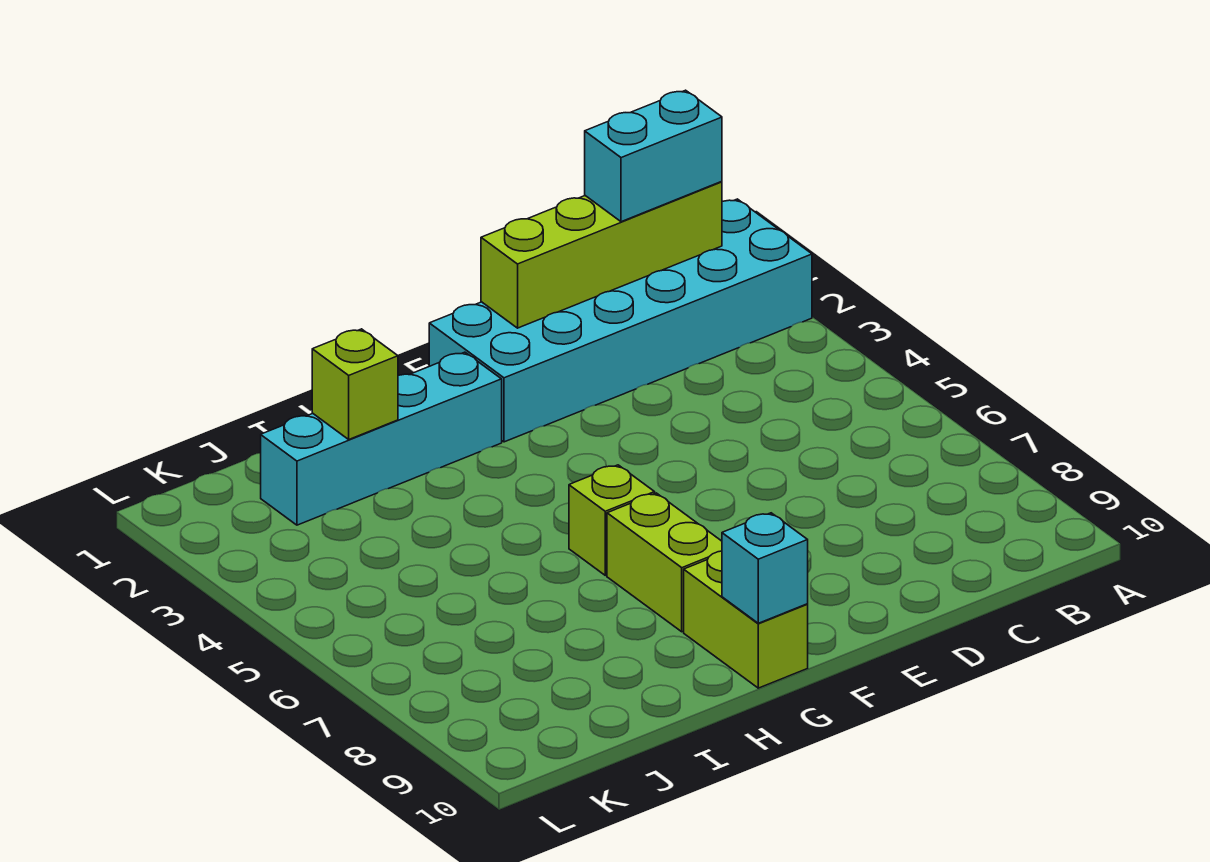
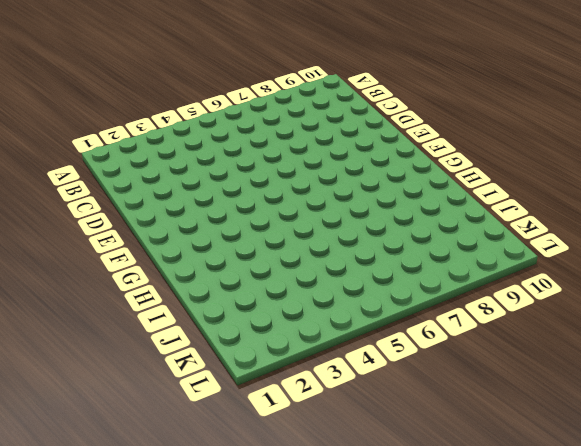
none -> cyan 2x6 brick [429,199,812,442]
none -> cyan 1x4 brick [261,352,502,525]

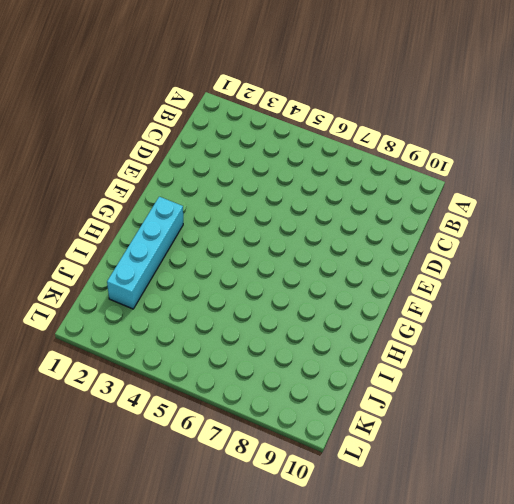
none -> cyan 2x6 brick [429,199,812,442]
none -> lime 1x1 brick [569,465,655,575]

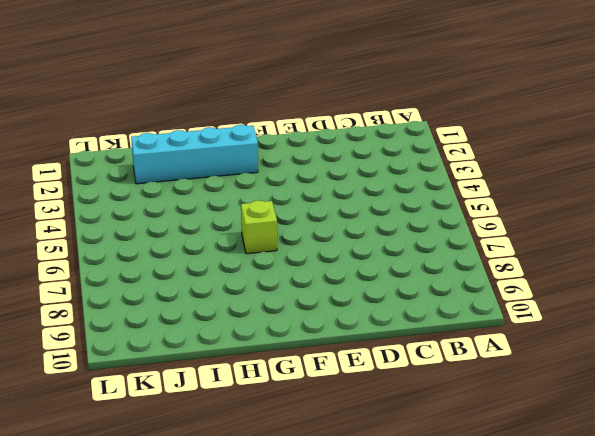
none -> cyan 2x6 brick [429,199,812,442]
none -> lime 1x2 brick [607,493,722,632]

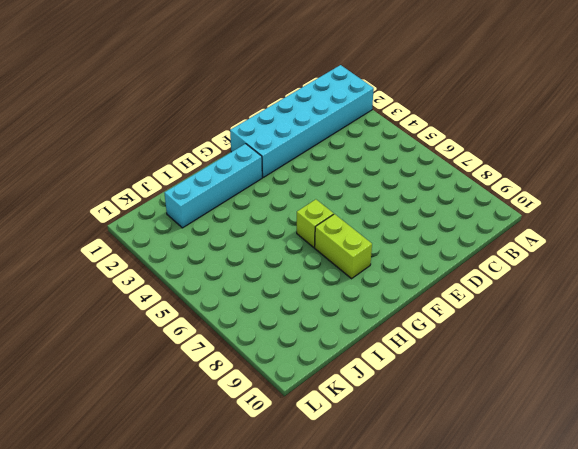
none -> lime 1x2 brick [684,551,808,688]
none -> lime 1x4 brick [481,181,722,328]

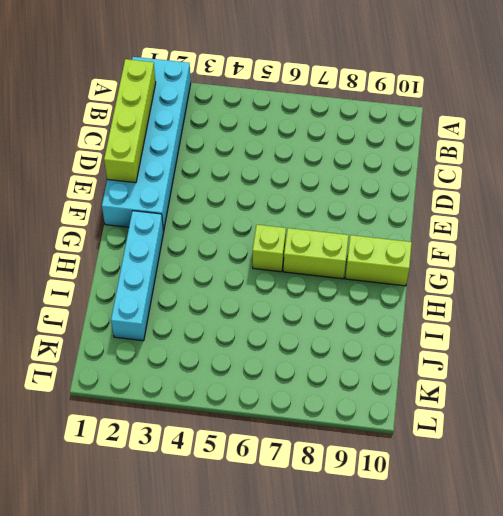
none -> cyan 1x1 brick [722,513,808,623]
none -> lime 1x1 brick [312,329,398,439]

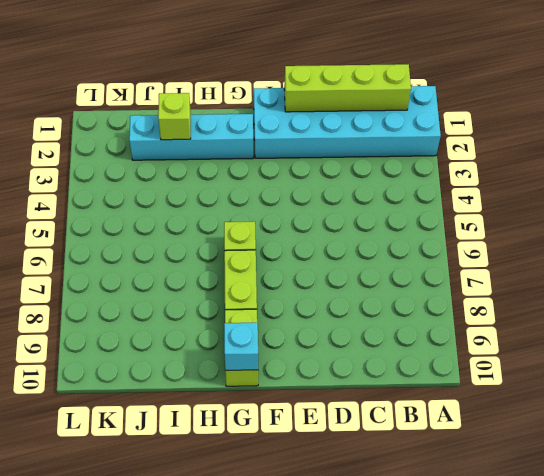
none -> cyan 1x2 brick [585,90,722,222]

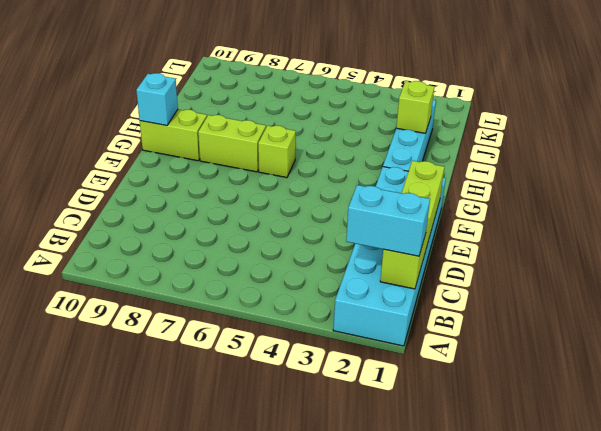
cyan 1x2 brick [346,185,430,256] -> cyan 1x2 brick turned to [585,90,722,222]

